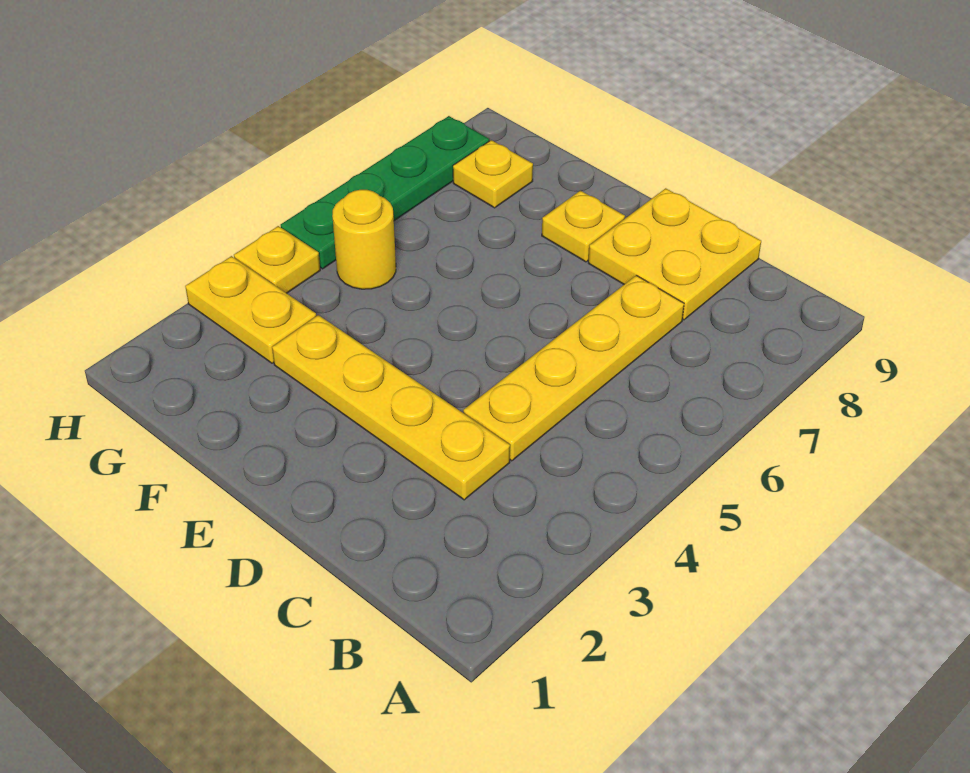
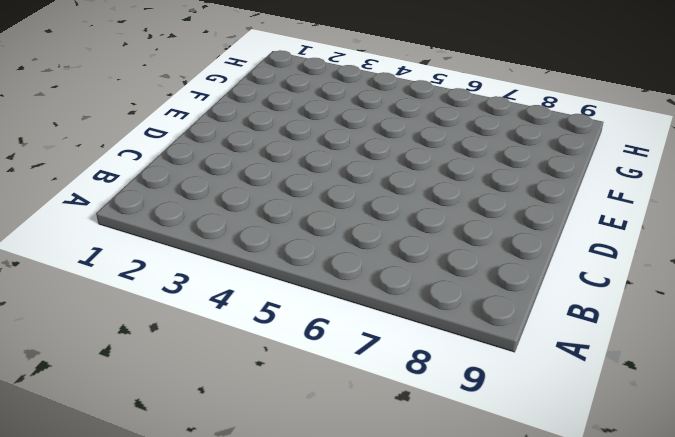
none -> yellow 1x4 plate [272,315,510,500]
none -> yellow 1x4 plate [463,275,684,461]

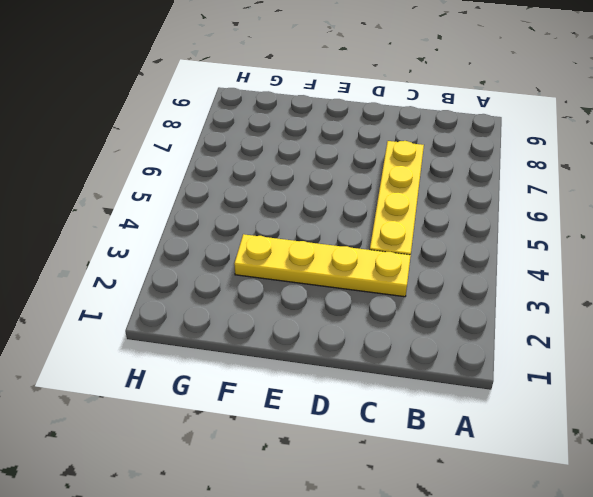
none -> yellow 2x2 plate [588,188,761,320]
none -> yellow 1x1 plate [542,191,625,262]

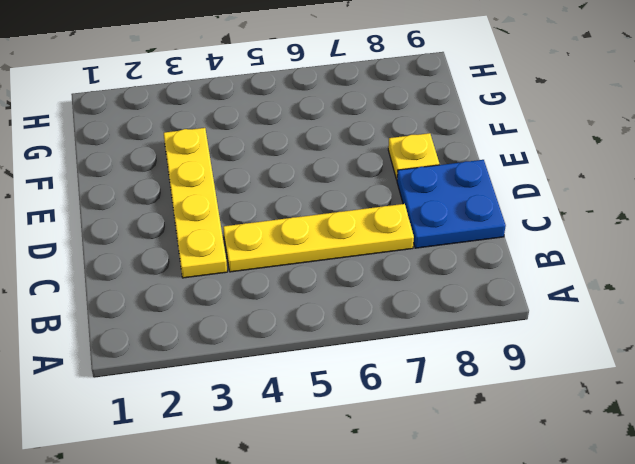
blue 2x2 plate [397,160,506,248] -> yellow 2x2 plate [588,188,761,320]
none -> yellow 1x2 plate [185,256,316,363]
none -> yellow 1x1 round brick [332,190,396,289]

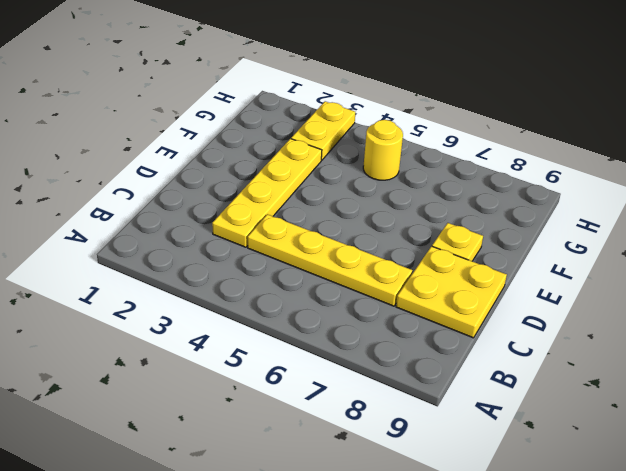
none -> yellow 1x1 plate [453,140,533,208]
none -> yellow 1x1 plate [234,226,320,293]

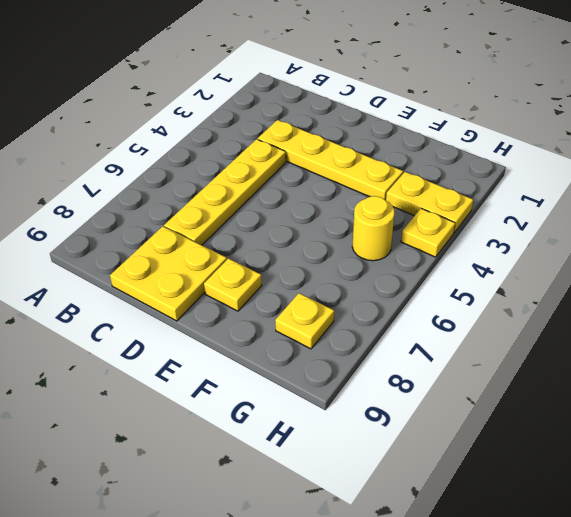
none -> green 1x4 plate [281,116,489,269]

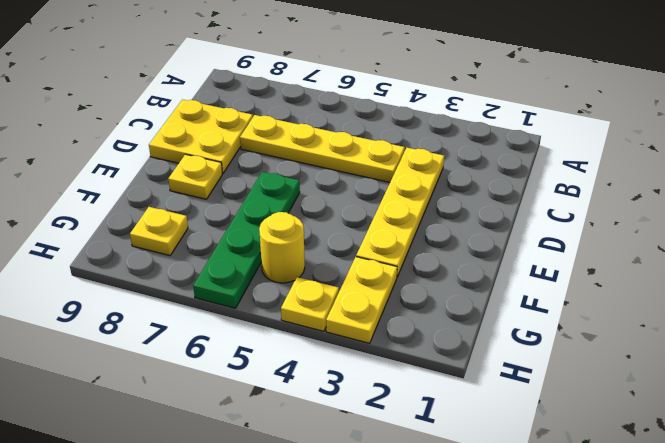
green 1x4 plate [193,172,300,308] -> green 1x4 plate turned to [281,116,489,269]

